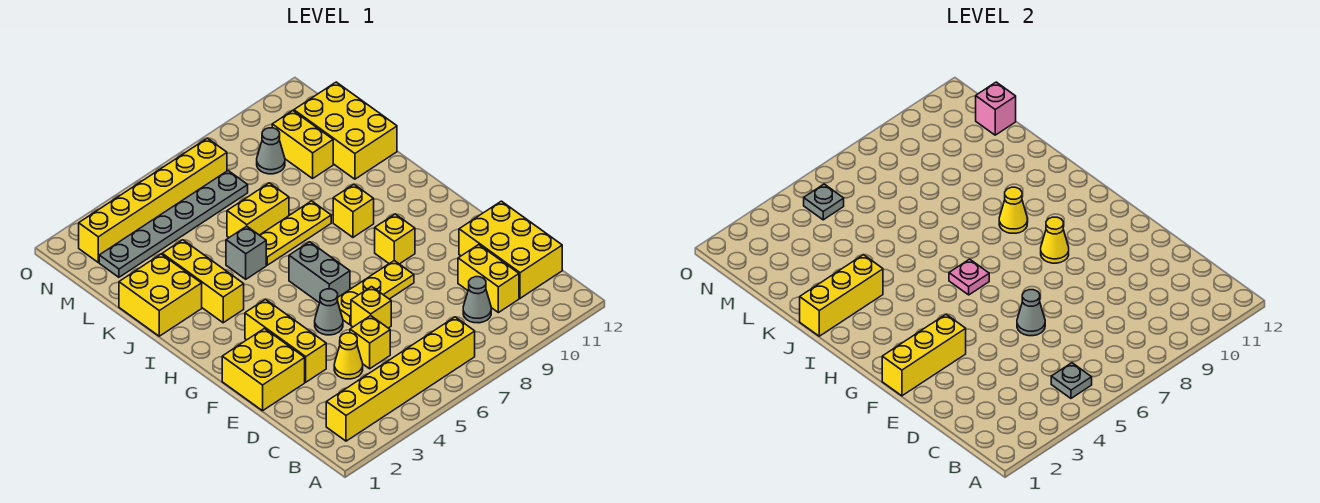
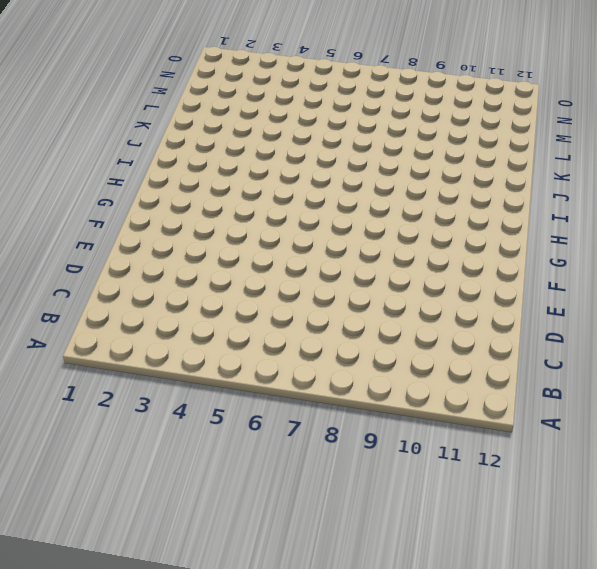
none -> yellow 1x6 brick [326,317,475,441]
none -> grey 1x1 cone [463,277,491,323]
none -> yellow 1x2 brick [458,245,519,313]
none -> yellow 2x3 brick [459,201,562,298]

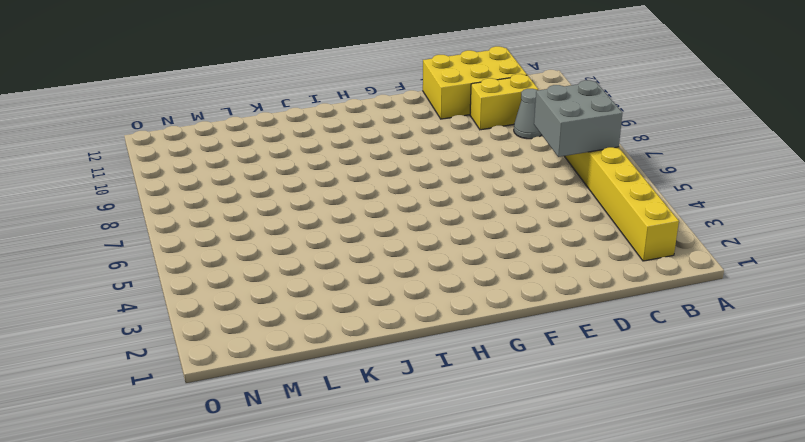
grey 2x2 brick [534,80,622,157] -> none
none -> yellow 1x1 cone [334,333,363,379]
none -> yellow 1x1 brick [350,316,390,369]
none -> yellow 2x2 brick [222,329,305,411]
none -> yellow 1x3 brick [245,299,326,382]

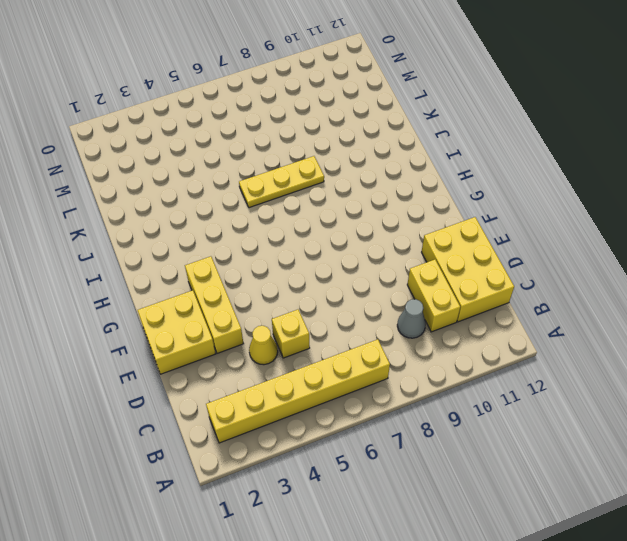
none -> yellow 1x1 brick [351,287,391,328]
none -> grey 1x1 cone [315,289,343,335]
none -> yellow 1x3 plate [337,261,414,325]
none -> grey 1x2 brick [289,242,350,303]

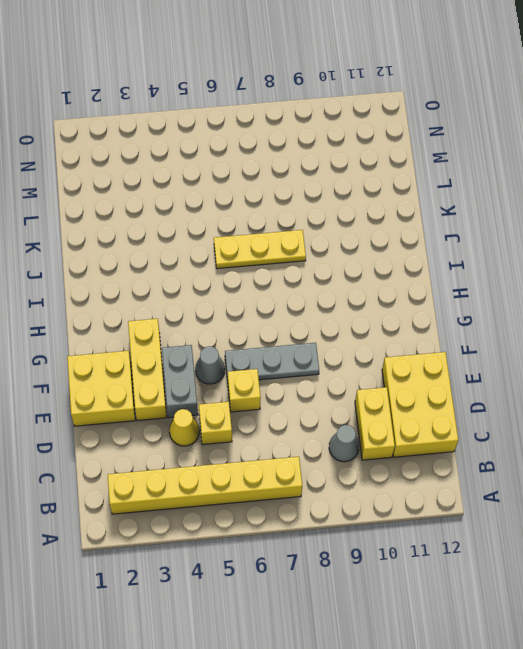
grey 1x2 brick [162,345,198,418] -> grey 1x2 brick moved to [289,242,350,303]
grey 1x3 plate [225,343,319,380] -> yellow 1x3 plate [337,261,414,325]
none -> yellow 1x1 brick [375,214,415,264]
none -> yellow 1x3 brick [162,240,244,323]
none -> yellow 1x1 brick [333,184,374,237]
none -> yellow 2x2 brick [119,254,202,336]

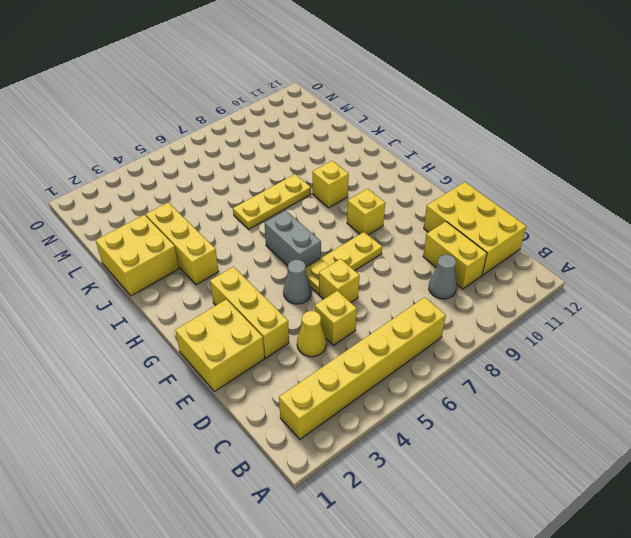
none -> grey 1x1 brick [226,226,266,279]
none -> yellow 1x2 brick [227,183,289,237]
none -> yellow 2x3 brick [294,82,397,179]
none -> yellow 1x2 brick [272,111,333,178]

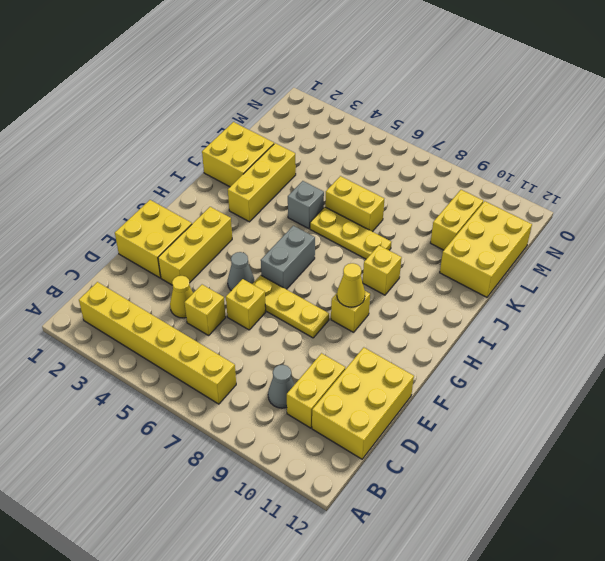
none -> grey 1x6 plate [99,171,248,277]
none -> grey 1x1 cone [257,128,285,174]
none -> yellow 1x6 brick [79,138,227,262]
none -> grey 1x1 plate [1051,363,1092,398]

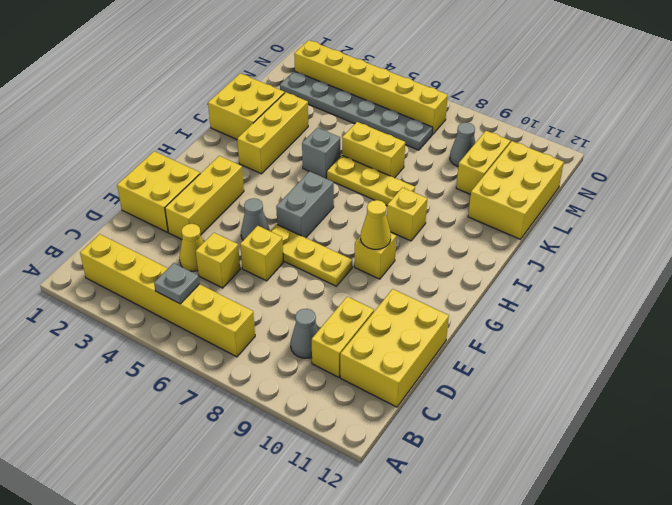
none -> grey 1x1 cone [1017,290,1045,336]
none -> yellow 1x3 brick [882,314,966,396]
none -> pink 1x1 plate [949,259,989,295]
none -> yellow 1x1 cone [999,187,1028,233]

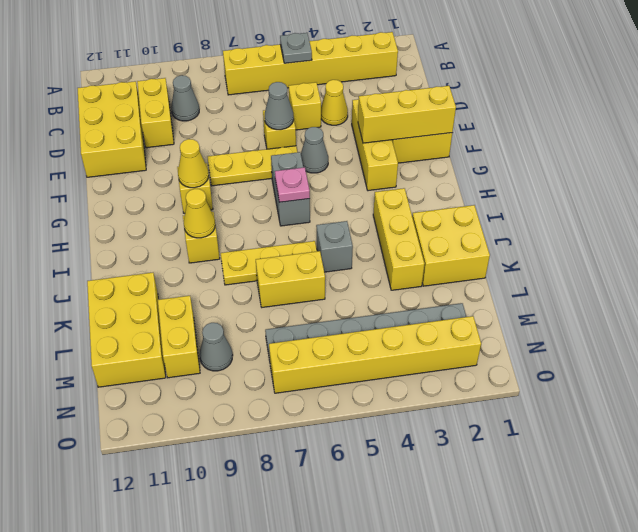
none -> yellow 1x3 brick [800,255,883,336]
none -> pink 1x1 brick [976,82,1016,135]
none -> grey 1x1 plate [804,184,844,220]

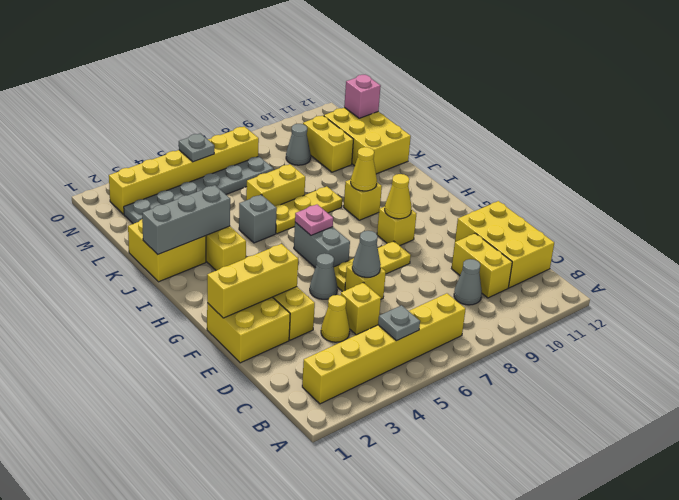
grey 1x3 brick [142,185,230,254] -> yellow 1x3 brick [800,255,883,336]

